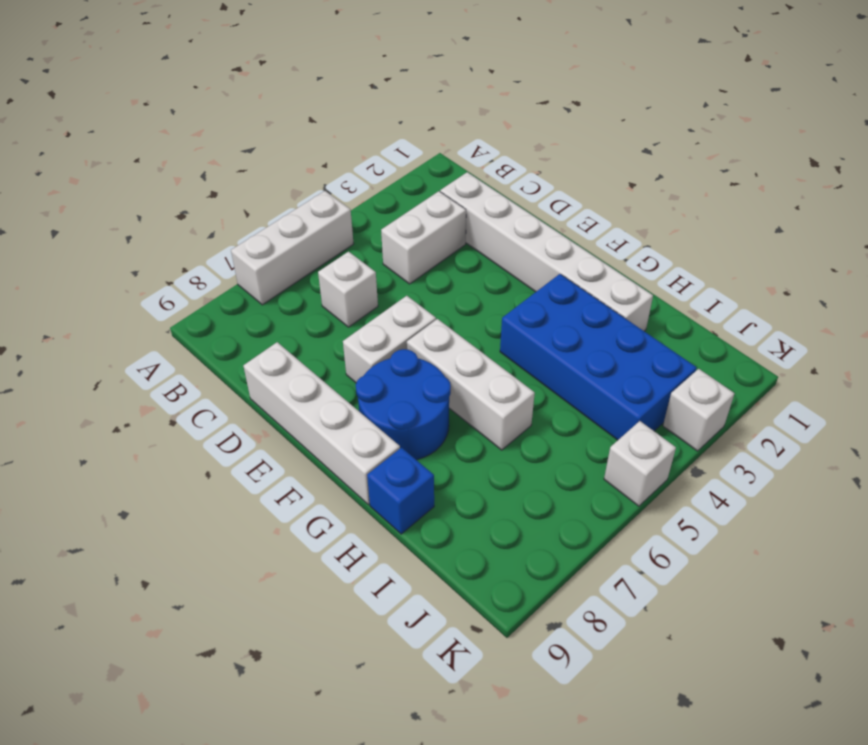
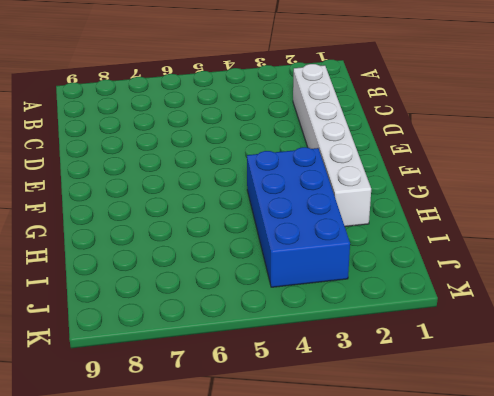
none -> white 1x3 brick [231,191,354,305]
none -> white 1x2 brick [381,191,466,284]
none -> white 1x1 brick [318,252,378,327]

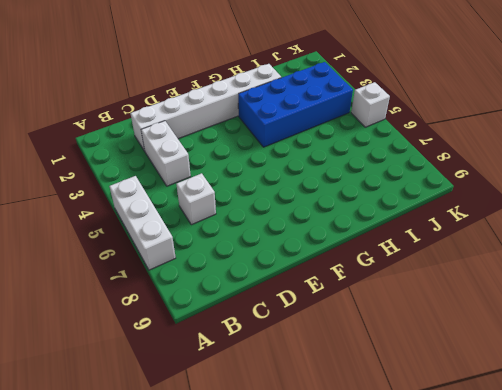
none -> white 1x4 brick [243,342,400,505]
none -> white 1x2 brick [343,296,436,383]
none -> white 1x3 brick [407,319,535,450]

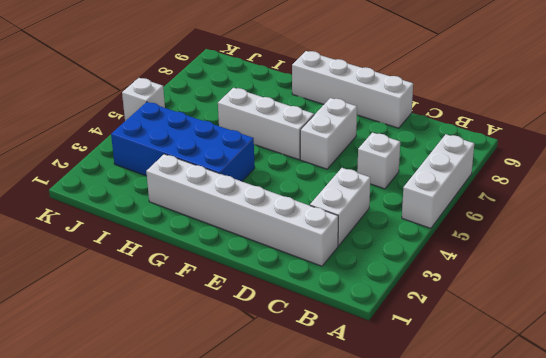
none -> blue 2x2 round brick [356,349,451,460]
none -> blue 1x1 brick [367,448,434,534]
none -> white 1x1 brick [663,369,735,451]

